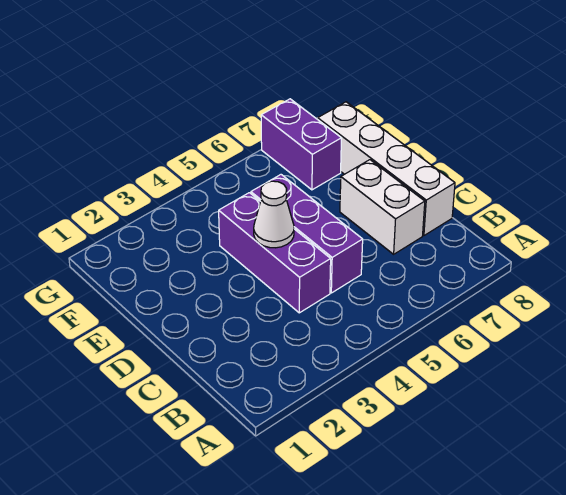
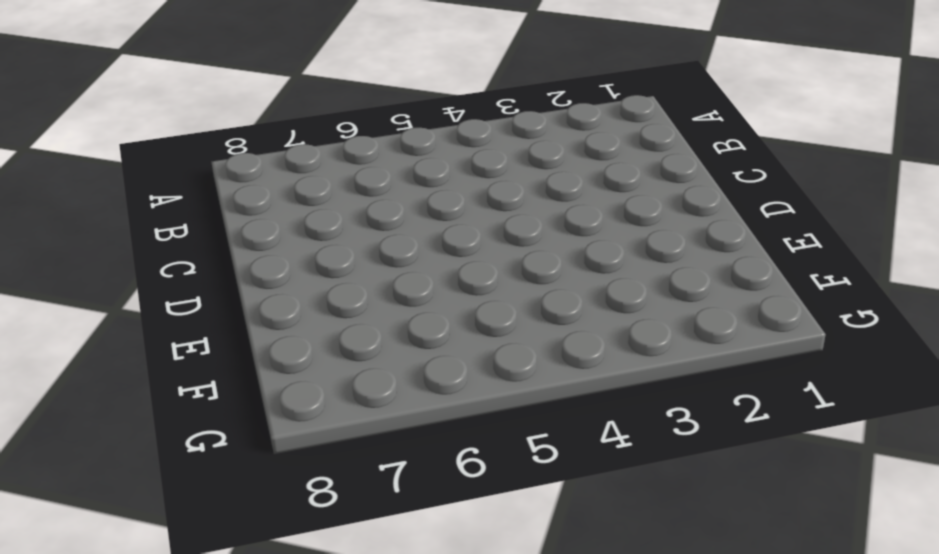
none -> purple 1x3 brick [219,193,331,313]
none -> purple 1x3 brick [251,175,363,293]

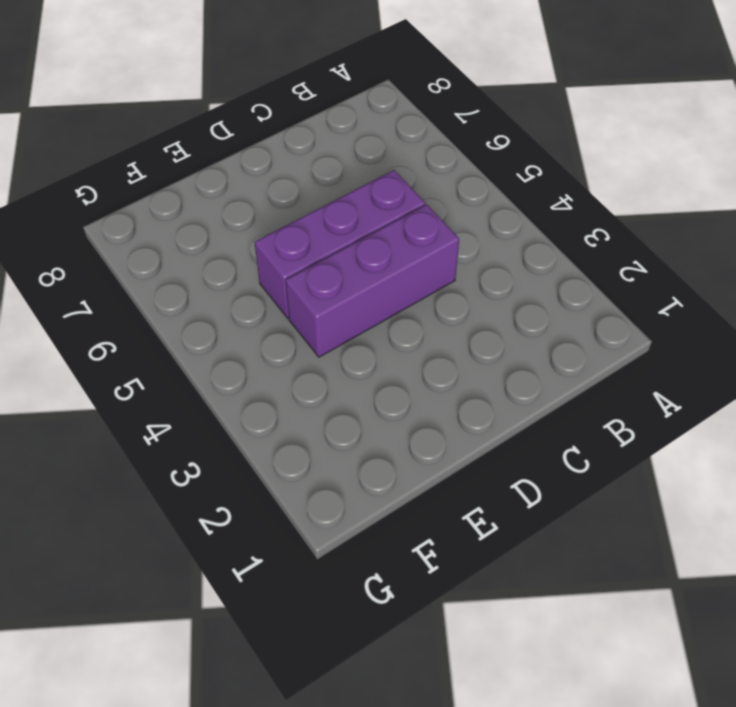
none -> white 1x2 brick [340,160,425,254]
none -> white 1x4 brick [318,102,455,236]

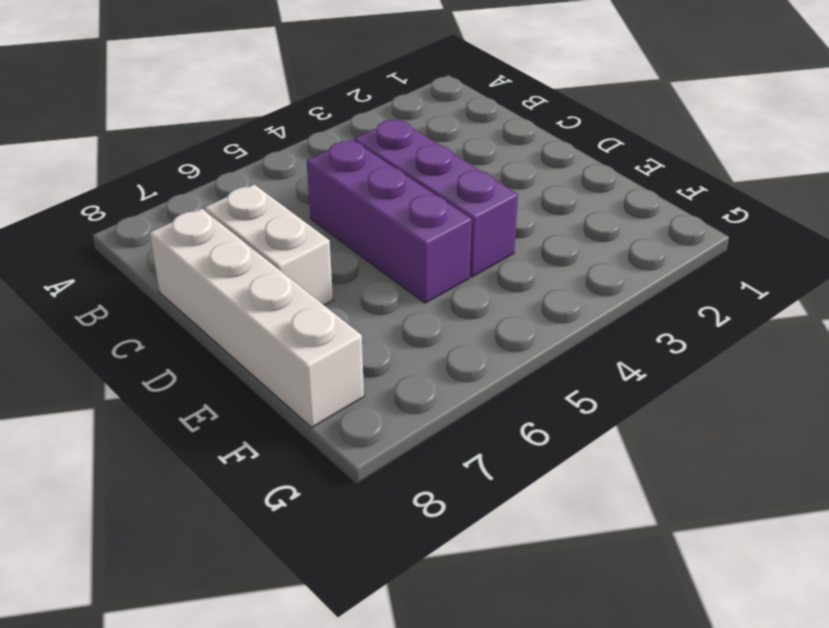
none -> purple 1x2 brick [261,99,341,190]
none -> white 1x1 cone [254,181,294,248]

